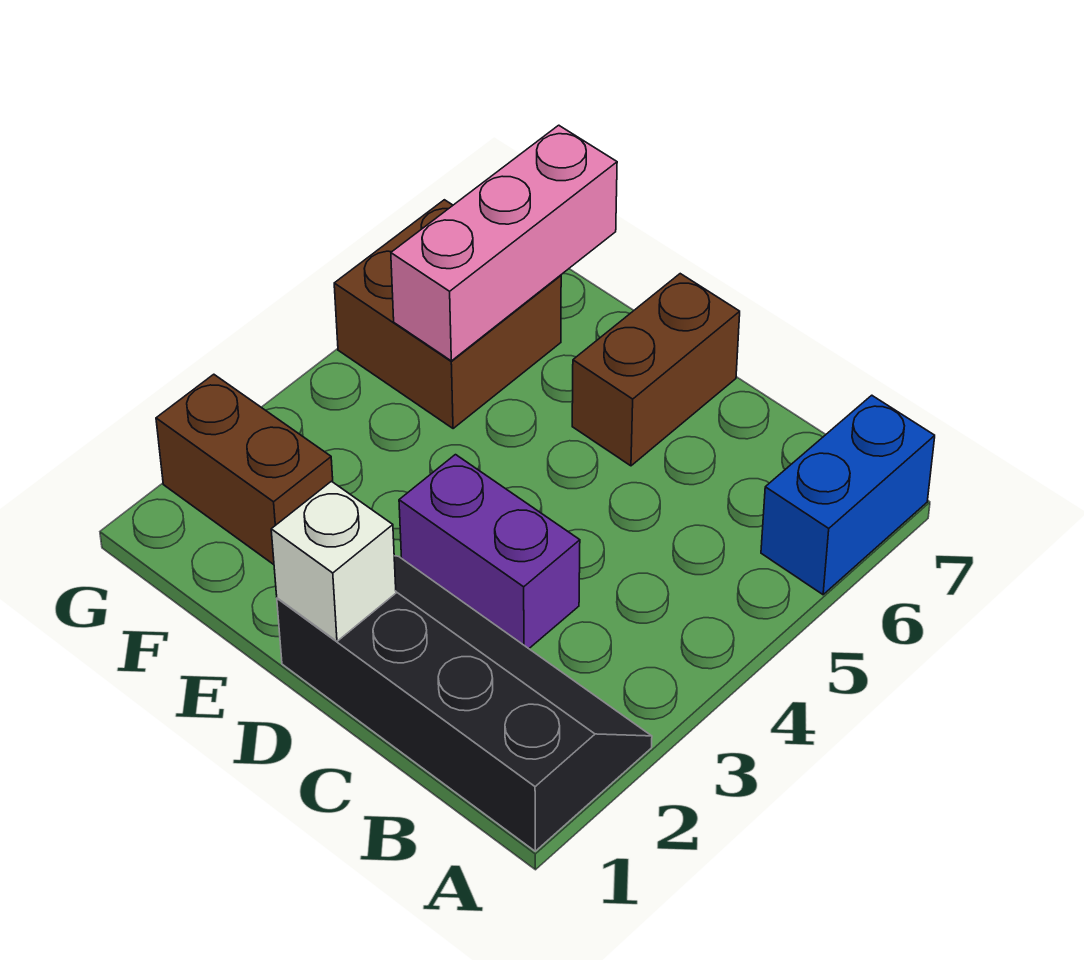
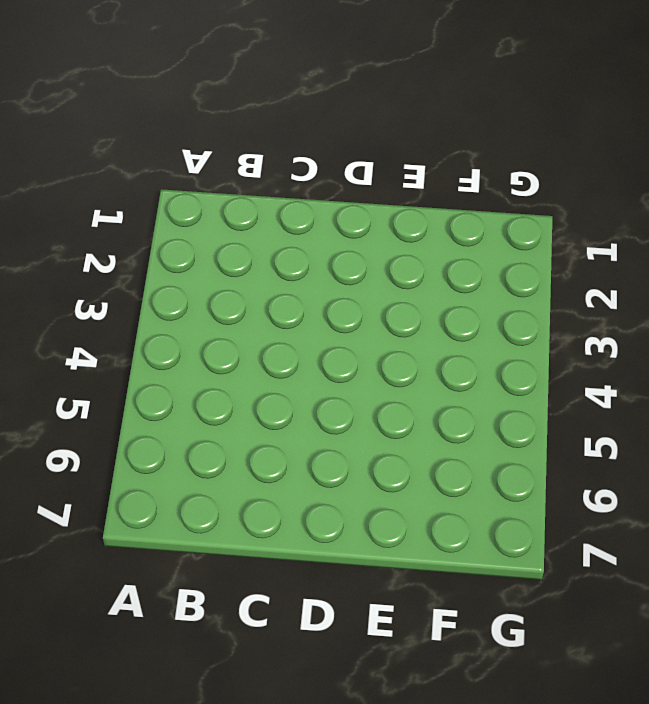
none -> black 2x4 slope [277,556,652,851]
none -> blue 1x2 brick [761,395,935,595]

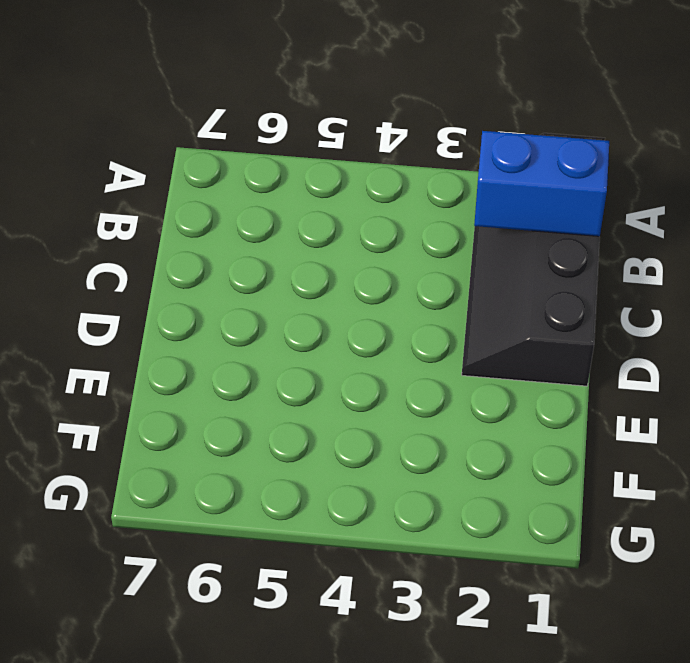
blue 1x2 brick [474,131,609,236] -> blue 1x2 brick moved to [761,395,935,595]
none -> purple 1x2 brick [399,455,580,649]
none -> brown 1x2 brick [572,274,740,466]

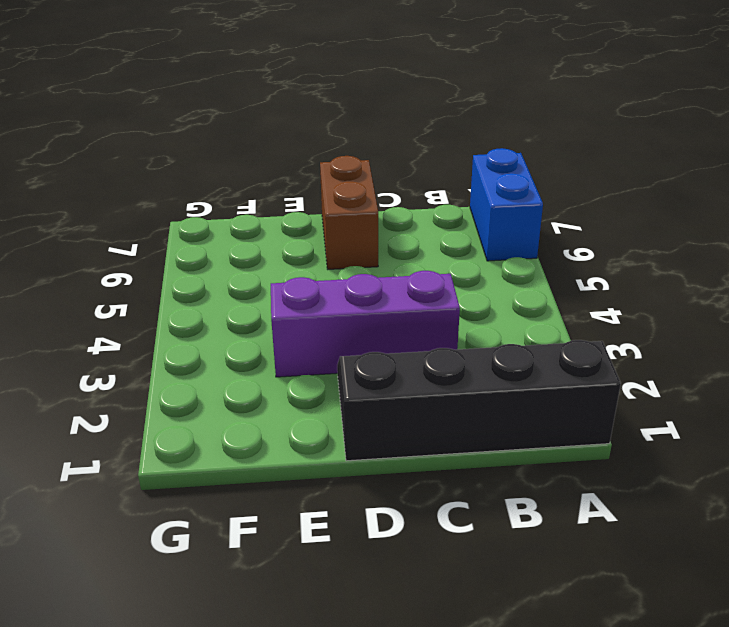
purple 1x3 brick [271,271,460,377] -> purple 1x2 brick [399,455,580,649]
none -> brown 1x2 brick [156,374,333,565]
none -> brown 2x2 brick [334,200,561,429]

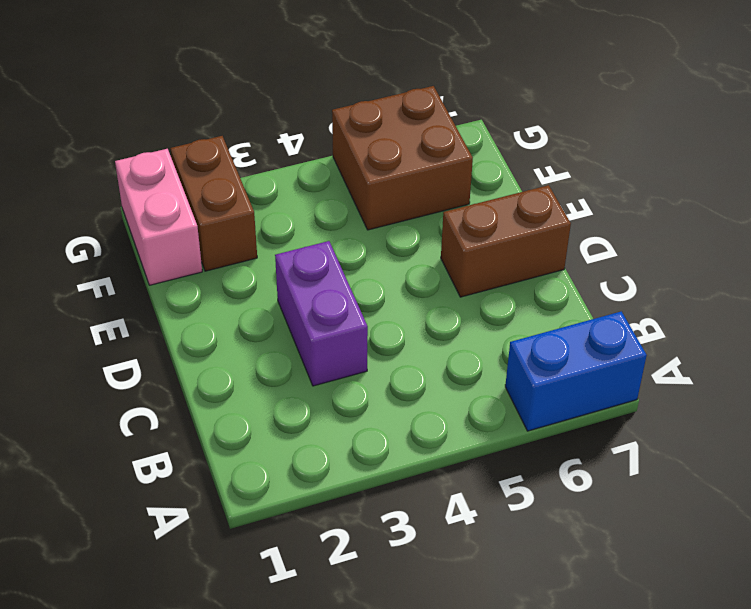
pink 1x2 brick [115,149,202,285] -> none
none -> black 2x4 slope [277,556,652,851]
none -> white 1x1 brick [271,481,396,641]

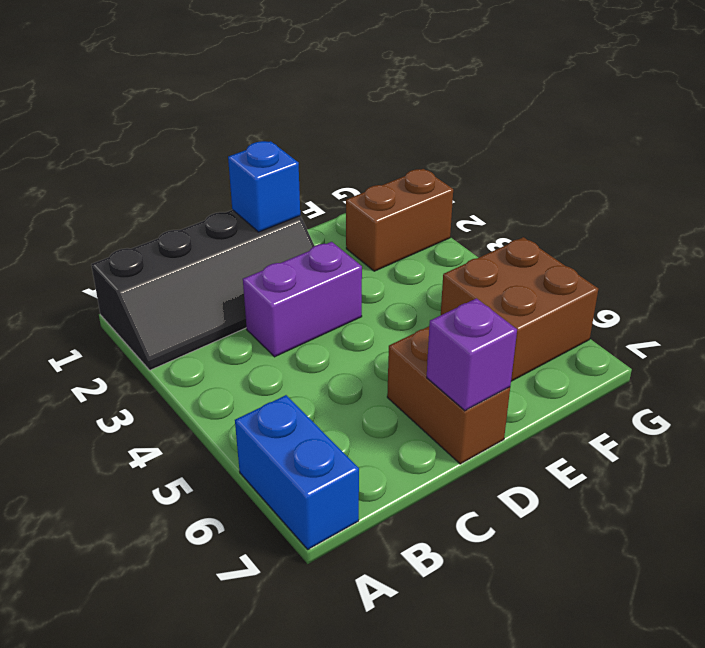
blue 1x1 brick [228,141,300,232] -> white 1x1 brick [271,481,396,641]
purple 1x1 brick [427,298,517,411] -> none
none -> pink 1x3 brick [391,125,617,361]

